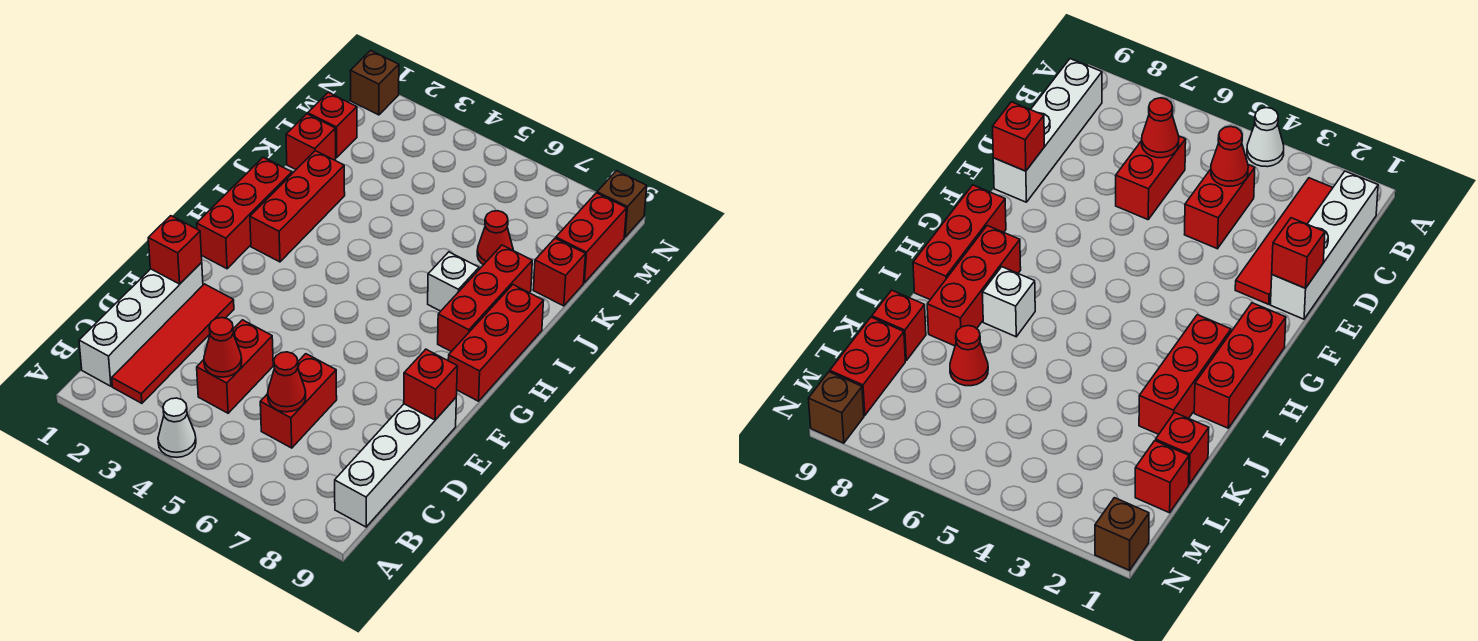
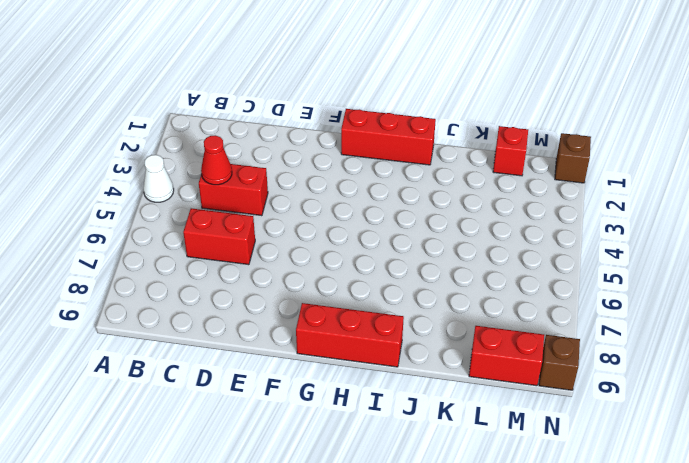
none -> white 1x4 brick [79,263,203,386]
none -> red 1x4 tile [112,284,234,403]
none -> white 1x4 brick [335,398,456,527]

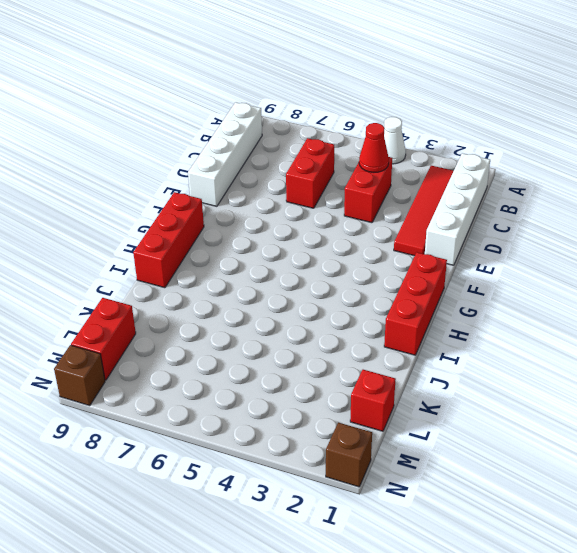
none -> red 1x3 brick [250,151,345,262]
none -> red 1x3 brick [438,245,532,352]
none -> white 1x1 brick [428,252,479,311]

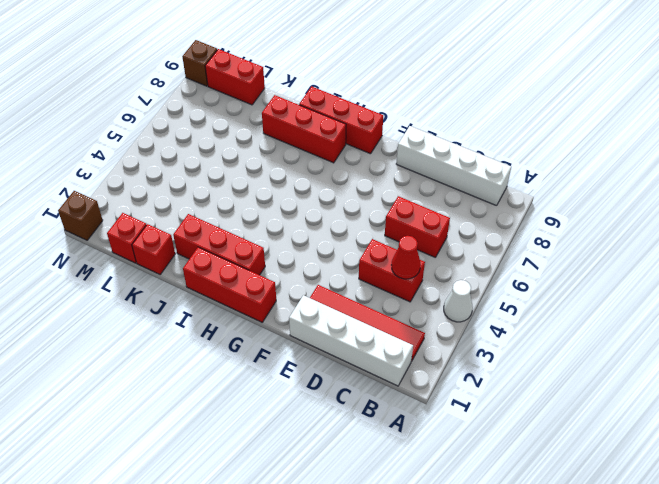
none -> white 1x1 brick [428,252,479,311]
none -> red 1x1 cone [477,211,513,265]
none -> red 1x1 brick [533,238,586,306]

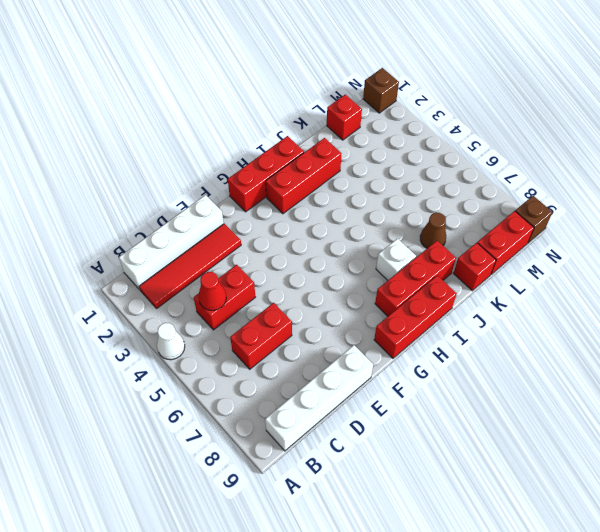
brown 1x1 cone [420,213,446,248] -> red 1x1 cone [477,211,513,265]
none -> red 1x1 brick [286,114,336,169]
none -> red 1x1 cone [268,352,306,412]
none -> red 1x1 brick [148,216,202,284]

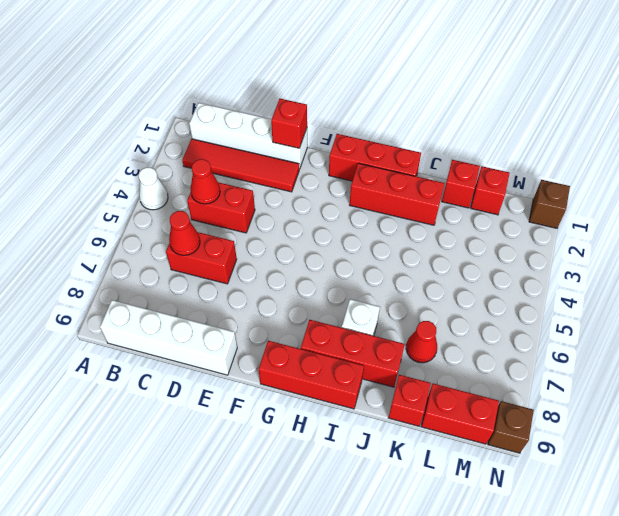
none -> red 1x1 brick [404,349,457,420]

